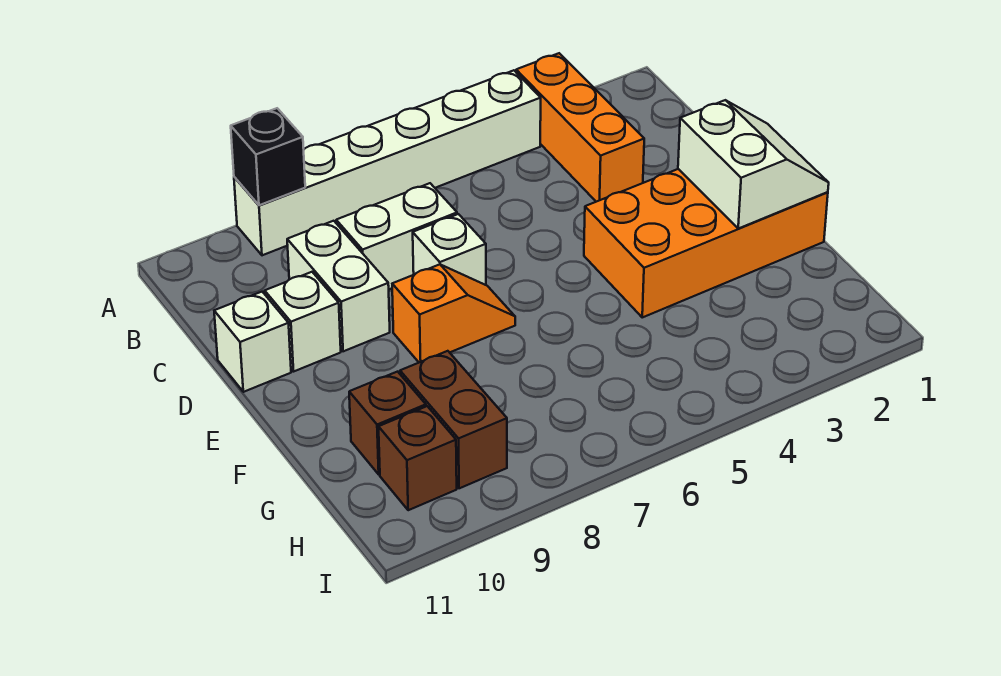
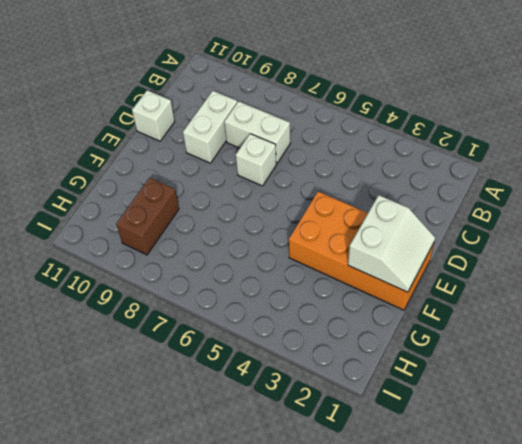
none -> orange 1x3 brick [516,53,644,202]
none -> white 1x6 brick [234,70,541,255]
none -> white 1x1 brick [265,272,341,371]

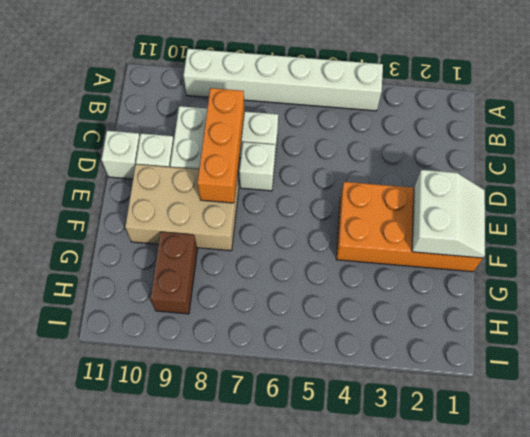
orange 1x3 brick [198,88,245,203] -> orange 1x3 brick moved to [516,53,644,202]
tan 2x3 brick [125,164,239,251] -> orange 1x2 slope [392,264,515,362]
none -> brown 1x1 brick [349,372,426,474]
none -> brown 1x1 brick [379,406,457,510]
none -> black 1x1 brick [231,108,305,205]

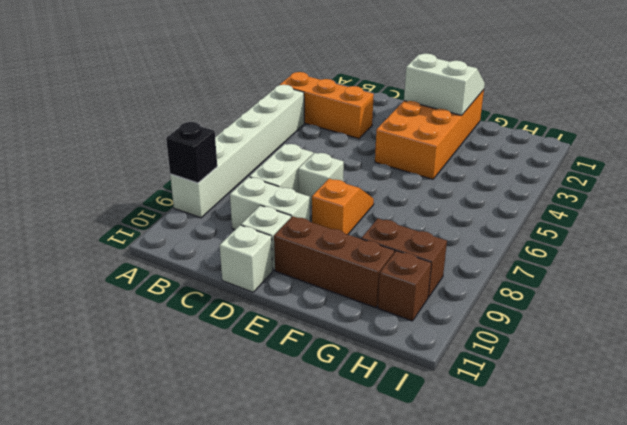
brown 1x3 brick [274,216,395,308] -> brown 1x1 brick [349,372,426,474]

